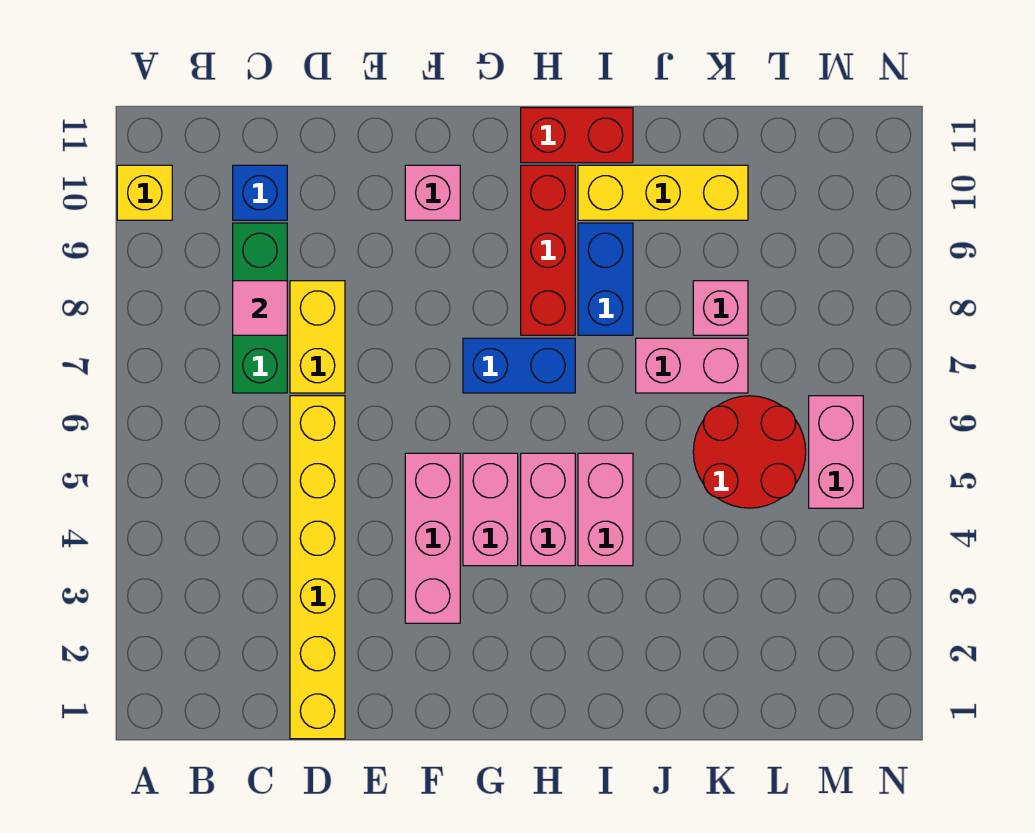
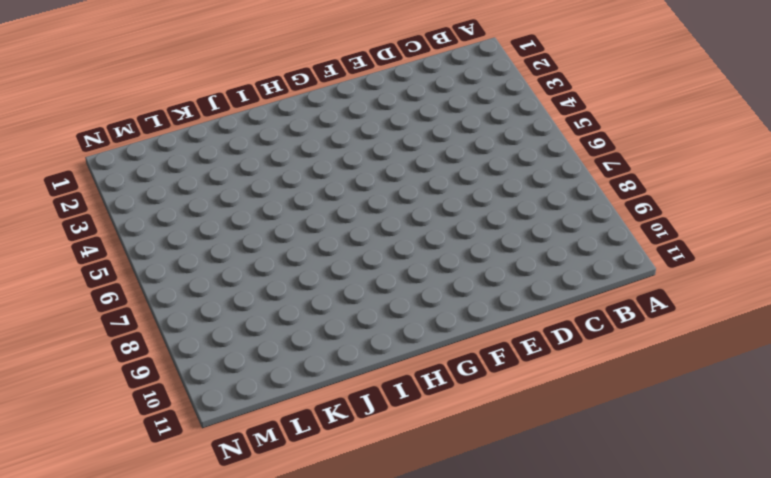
none -> yellow 1x1 brick [117,165,172,220]
none -> green 1x3 brick [233,223,287,393]
none -> blue 1x1 brick [233,165,287,220]

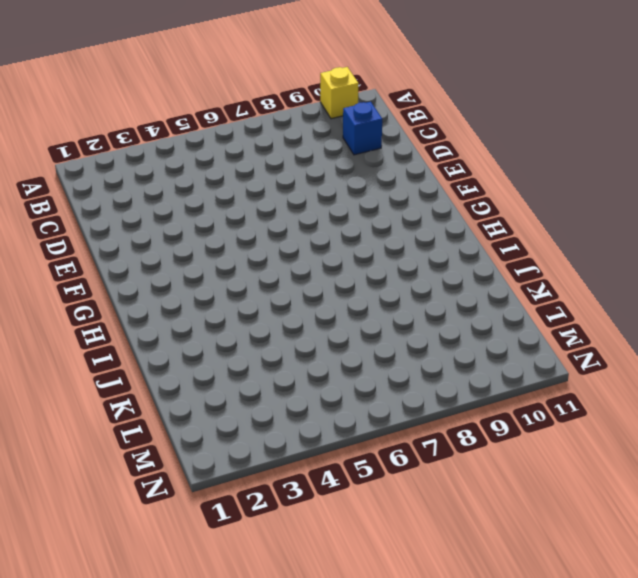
none -> green 1x3 brick [233,223,287,393]
none -> yellow 1x6 brick [290,396,345,739]
none -> yellow 1x2 brick [290,281,345,393]

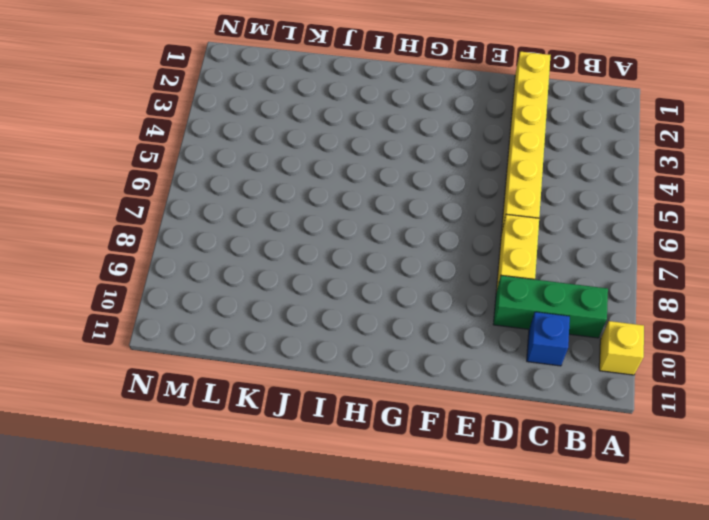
green 1x3 brick [493,276,608,338] -> green 1x3 brick turned to [233,223,287,393]
none -> pink 1x3 brick [405,453,460,623]
none -> pink 1x1 brick [405,165,460,220]
none -> pink 1x2 brick [463,453,518,566]

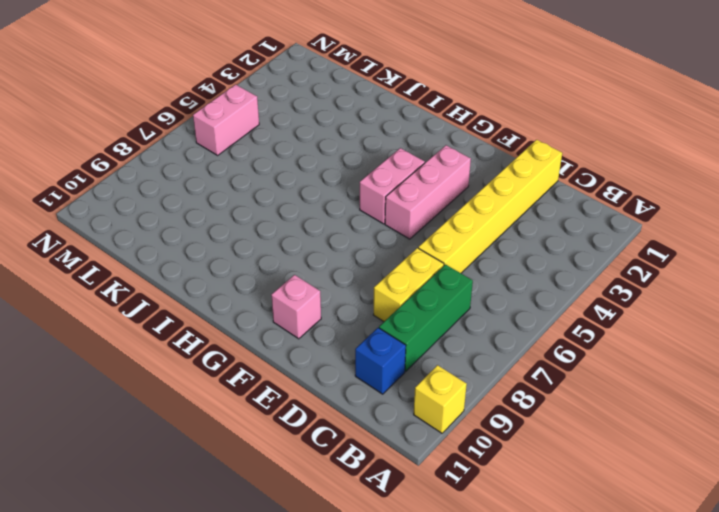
none -> blue 1x2 brick [463,338,575,393]
none -> pink 1x2 brick [521,453,575,566]
none -> red 1x3 brick [521,165,575,335]

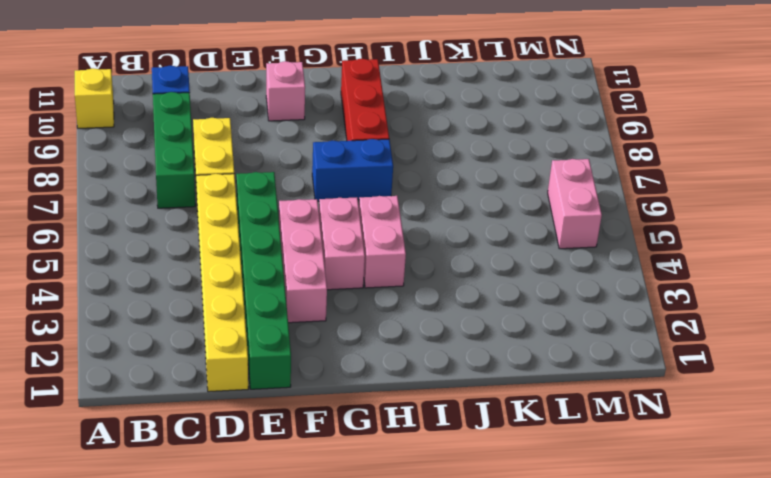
green 1x6 brick [236,172,291,389] -> none
none -> red 1x2 brick [521,108,633,163]
none -> pink 1x2 brick [578,453,633,566]
none -> blue 1x2 brick [578,223,633,335]

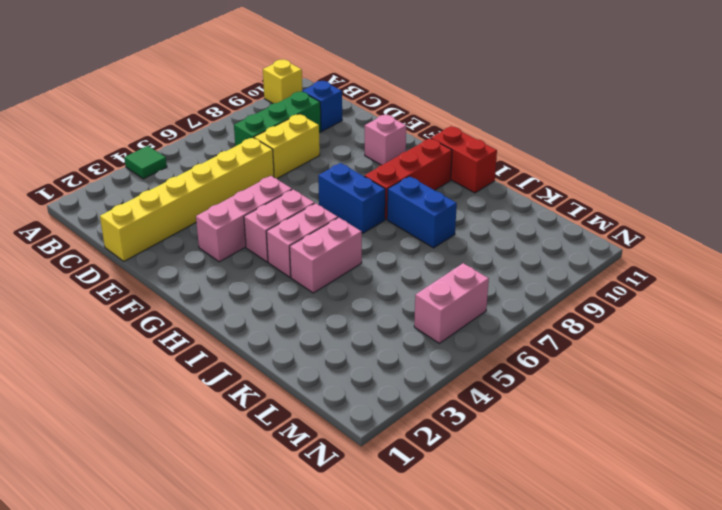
green 1x1 tile [124,146,167,179] -> none
blue 1x2 brick [387,176,457,248] -> blue 1x2 brick turned to [578,223,633,335]
none -> yellow 1x3 brick [578,165,748,220]
none -> pink 1x2 brick [636,338,748,393]
none -> red 2x2 round brick [693,396,806,508]

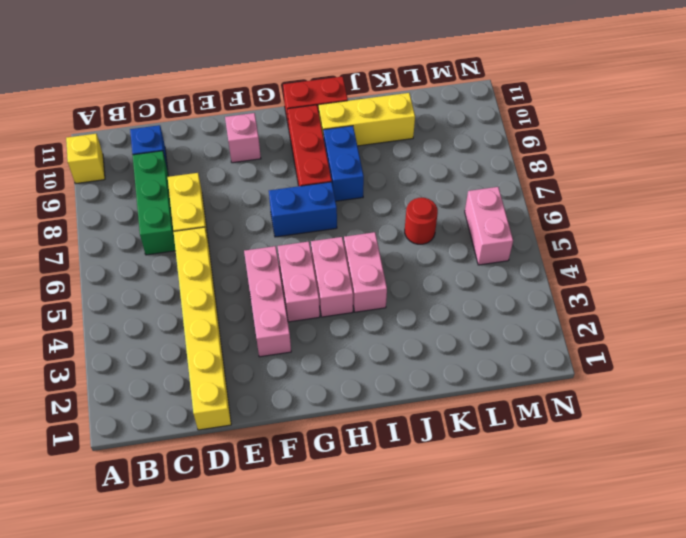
red 1x1 round brick [405,198,438,244] -> red 2x2 round brick [693,396,806,508]
none -> pink 1x2 brick [636,338,748,393]
none -> pink 1x1 brick [693,281,748,335]
none -> pink 1x1 tile [233,281,287,335]

